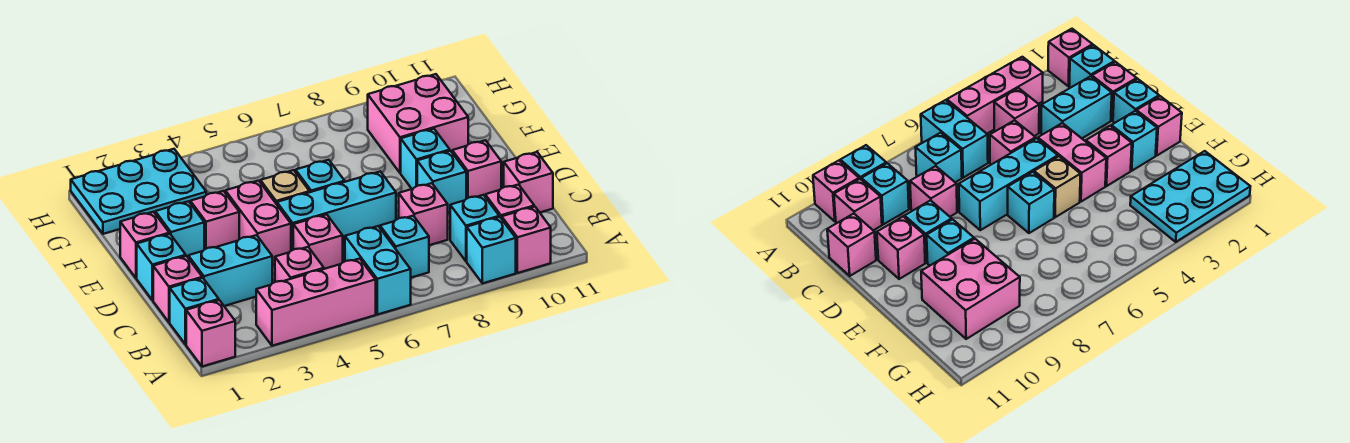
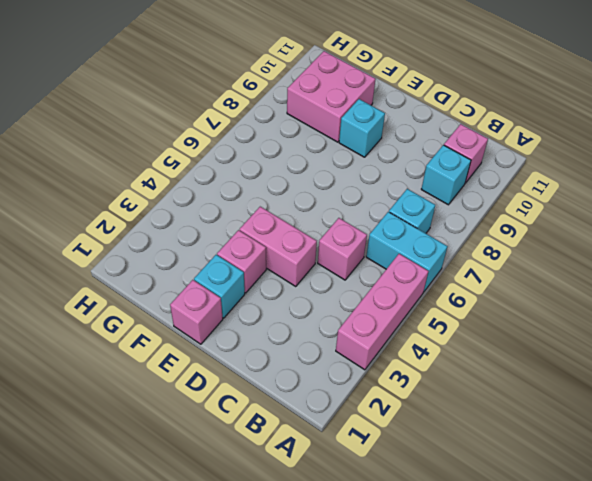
none -> pink 1x1 brick [186,300,235,367]
none -> cyan 1x1 brick [467,217,516,283]
none -> pink 1x1 brick [502,207,551,273]

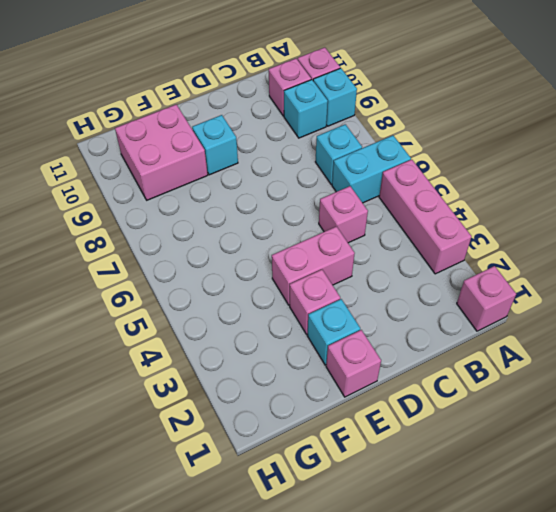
none -> cyan 1x1 brick [170,278,219,344]
none -> pink 1x1 brick [275,247,324,282]
none -> pink 1x1 brick [153,256,202,322]

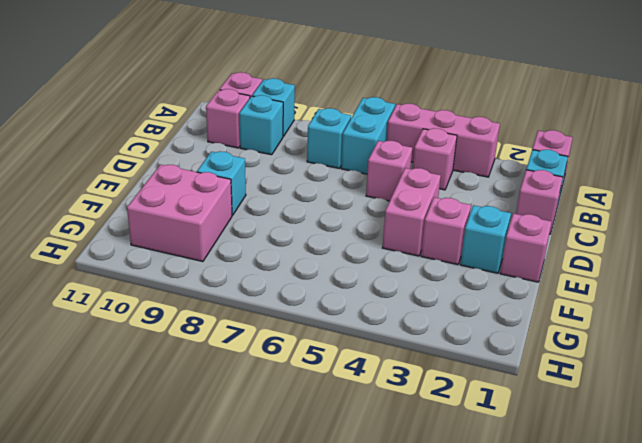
none -> cyan 1x2 brick [188,235,272,306]
none -> pink 1x1 brick [399,183,448,245]
none -> pink 1x1 brick [504,152,553,212]

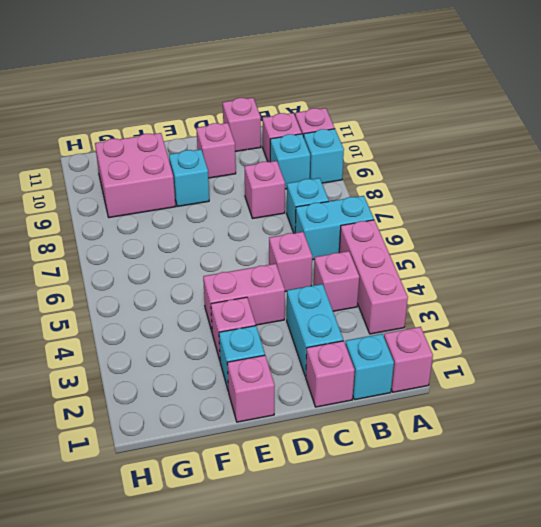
none -> cyan 1x1 brick [137,234,186,300]
none -> cyan 1x3 brick [277,172,396,251]
none -> cyan 1x1 brick [417,151,466,213]

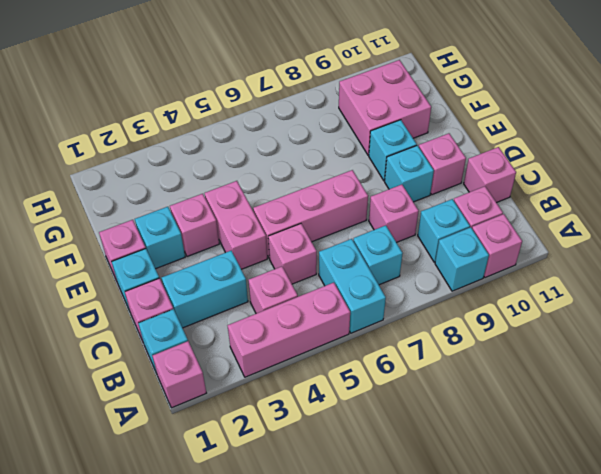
pink 1x3 brick [253,170,368,258] -> cyan 1x3 brick [277,172,396,251]
none -> tan 1x1 brick [260,170,310,204]
none -> cyan 1x1 brick [296,160,345,192]
none -> cyan 2x3 plate [71,149,206,234]

